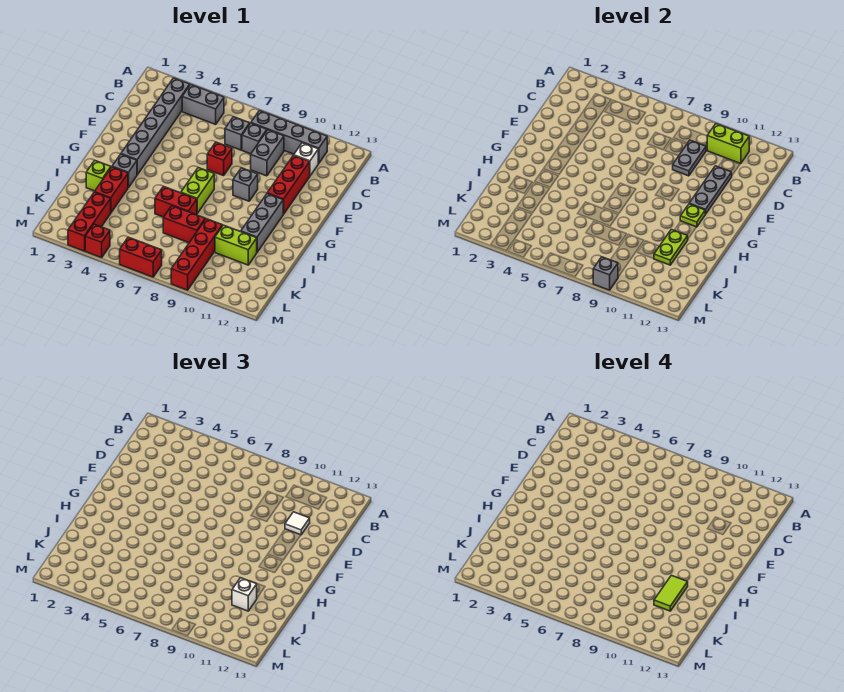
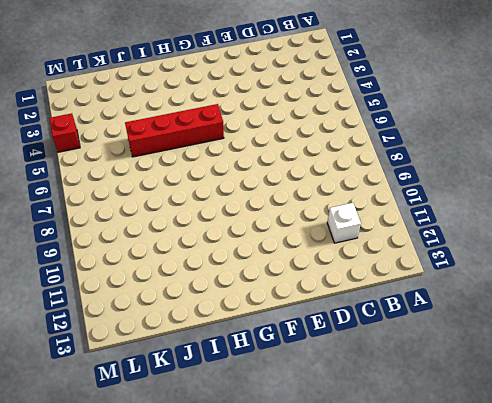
red 1x4 brick [125,104,224,157] -> red 1x4 brick moved to [171,219,222,290]
none -> grey 1x6 brick [121,78,190,175]
none -> grey 1x2 brick [182,85,224,124]
none -> grey 1x4 brick [251,110,327,164]
none -> grey 1x1 brick [225,117,250,150]

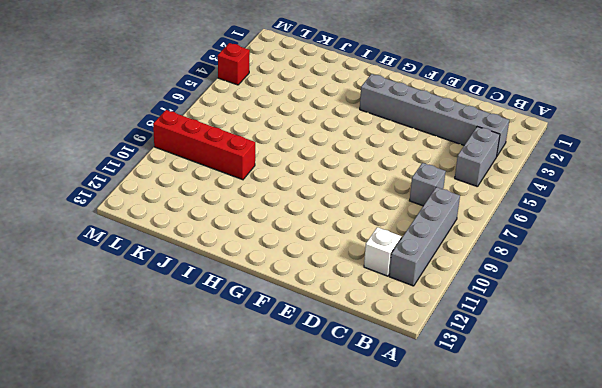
none -> grey 1x1 brick [242,123,267,154]
none -> grey 1x2 brick [251,130,284,176]
none -> red 1x3 brick [267,155,310,214]
none -> red 1x1 brick [207,142,232,176]

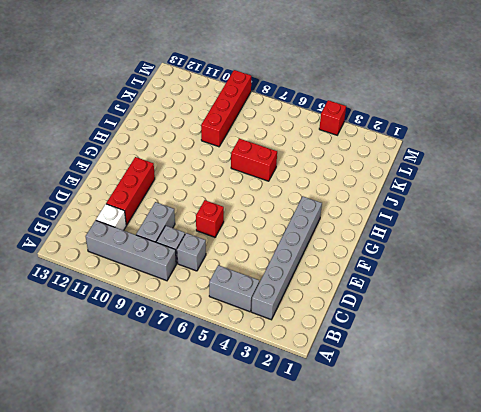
none -> grey 1x1 brick [233,168,258,201]
none -> lime 1x2 brick [181,168,214,213]
none -> grey 1x3 brick [241,194,283,252]
none -> grey 1x1 brick [112,154,137,188]

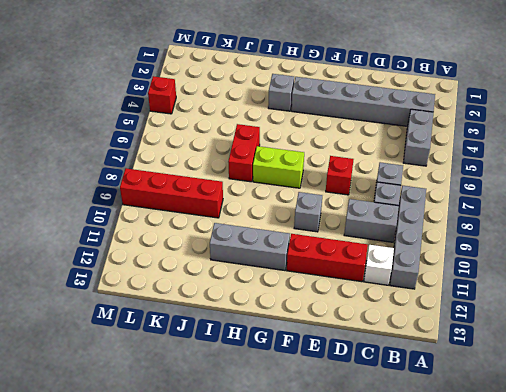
none -> lime 1x1 brick [86,160,111,191]
none -> red 1x2 brick [95,167,128,212]
none -> red 1x2 brick [163,206,205,243]
none -> lime 1x2 brick [215,225,257,265]

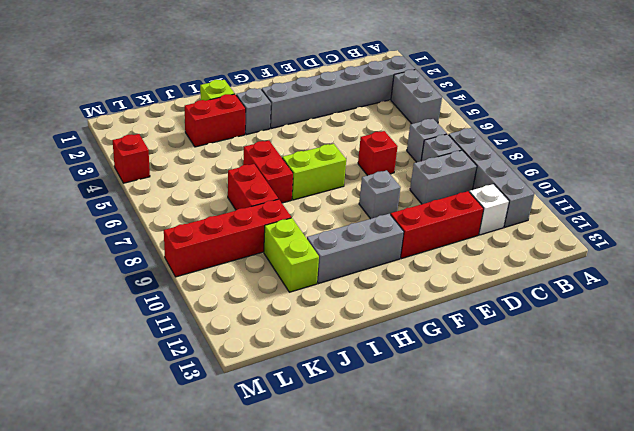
none -> red 1x3 brick [68,192,111,251]
none -> red 1x2 brick [120,237,162,277]
none -> lime 1x2 brick [707,124,749,164]
none -> grey 1x2 plate [673,140,706,176]

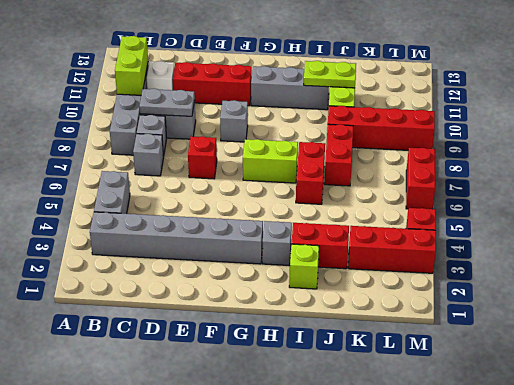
none -> grey 1x3 plate [689,166,732,214]
none -> lime 1x1 plate [680,204,705,227]
none -> grey 1x1 brick [593,257,618,290]
none -> white 1x1 tile [285,512,310,535]

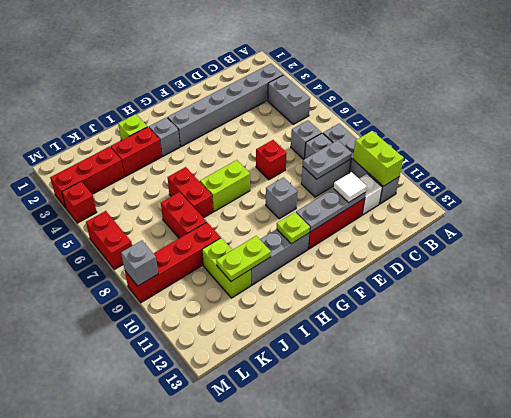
none -> white 1x1 brick [232,578,257,611]
none -> lime 1x2 tile [654,575,688,611]

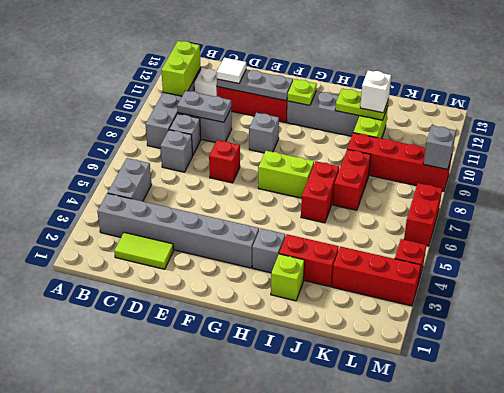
lime 1x2 tile [114,232,174,269] -> lime 1x2 tile moved to [654,575,688,611]

